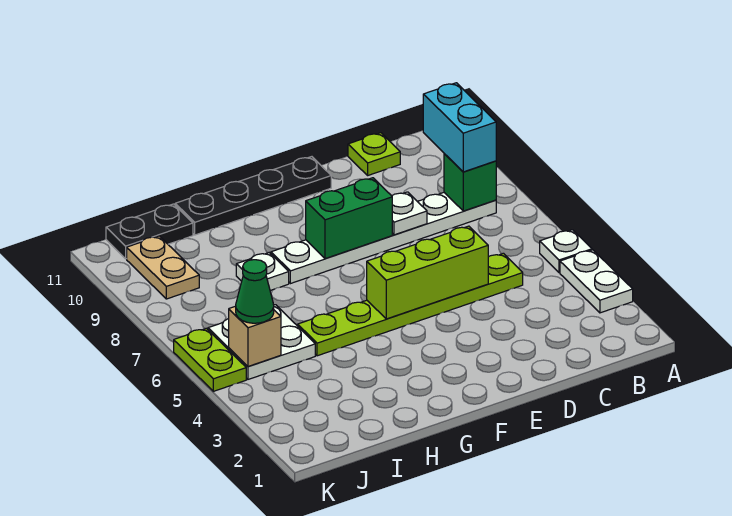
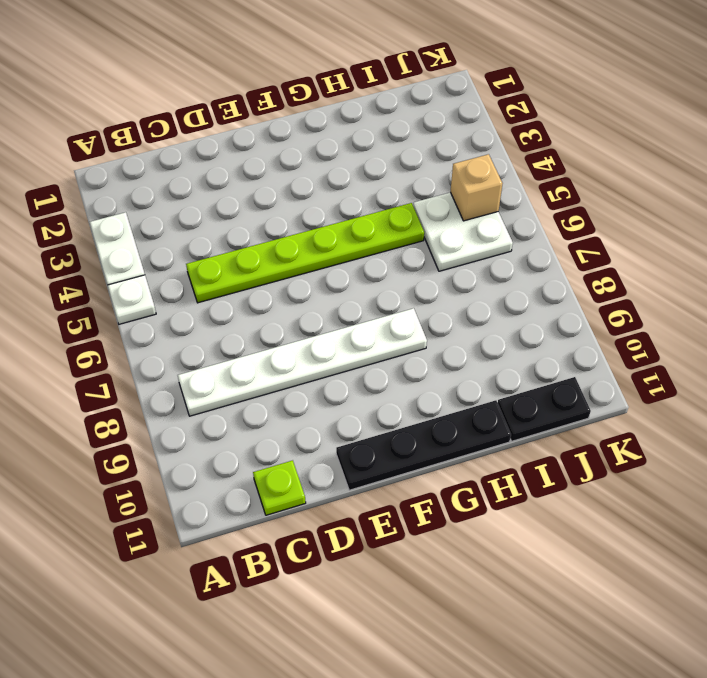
none -> white 1x1 plate [236,253,289,291]
none -> tan 1x2 plate [127,236,199,299]
none -> lime 1x2 plate [174,328,246,391]

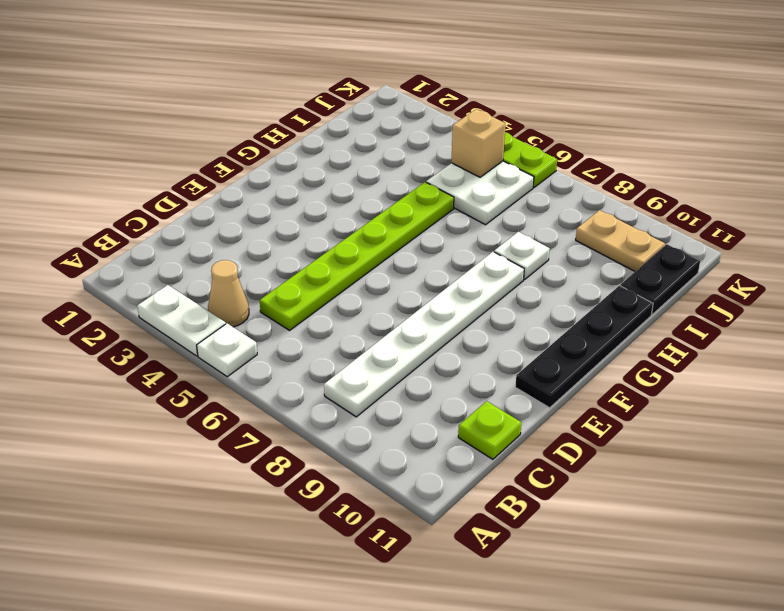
tan 1x1 cone [208,260,249,327] -> none
none -> green 1x1 brick [444,154,496,211]
none -> lime 1x3 brick [367,226,488,319]
none -> white 1x1 plate [392,192,427,235]

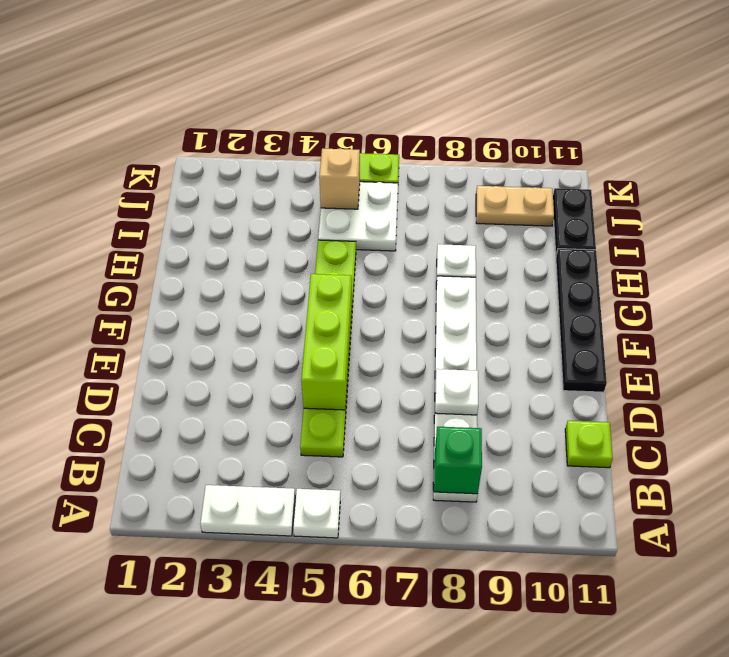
none -> green 1x2 brick [306,178,392,259]
none -> cyan 1x2 brick [423,83,496,172]
none -> green 1x1 cone [236,260,274,323]

